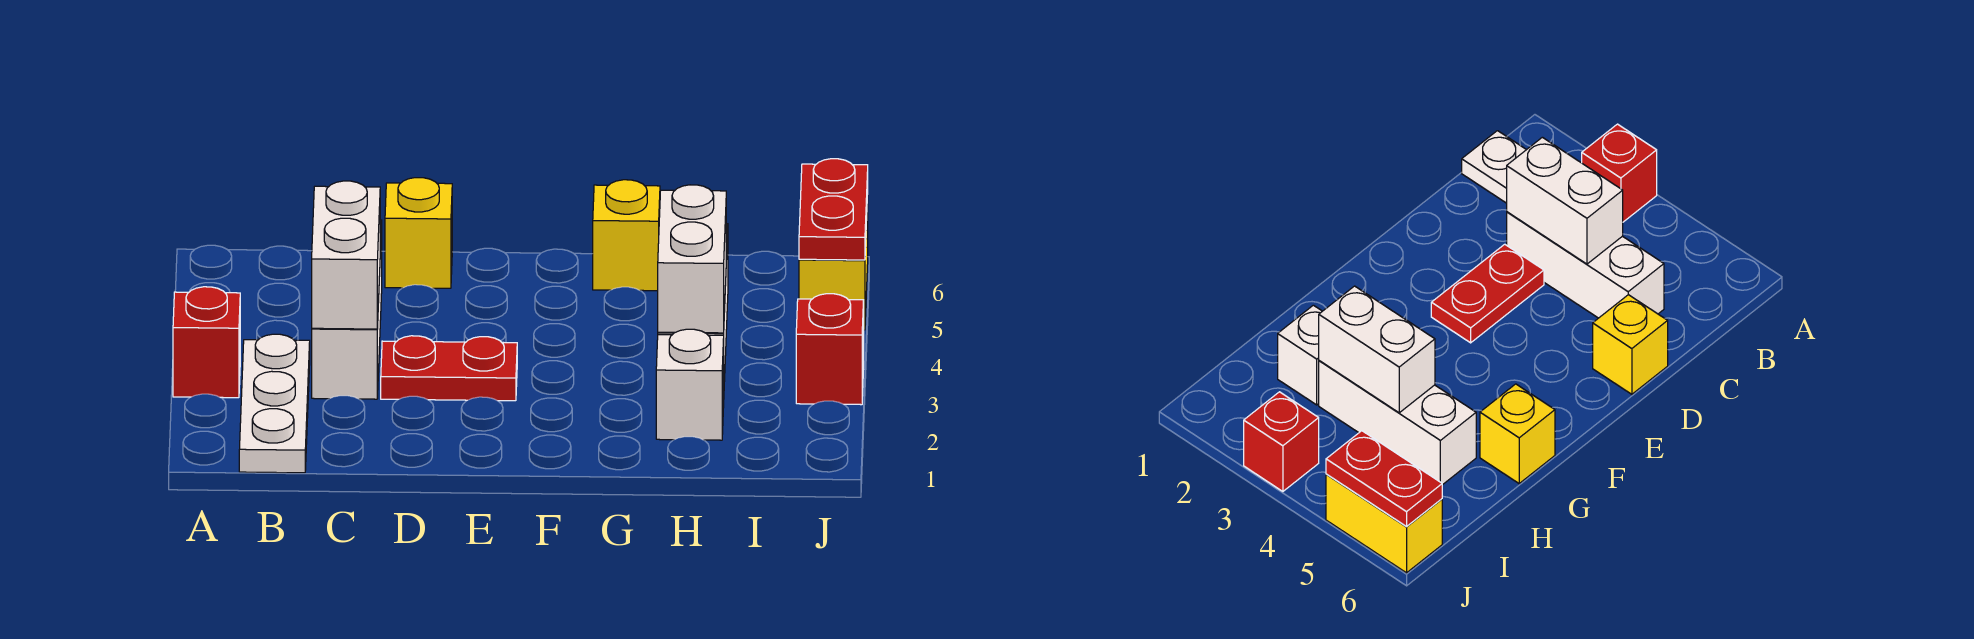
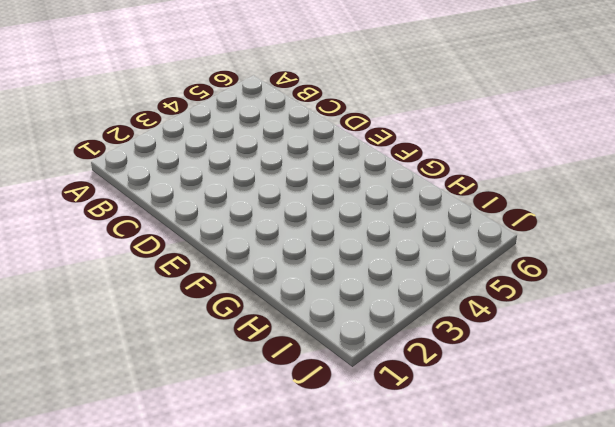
none -> red 1x1 brick [173,287,240,398]
none -> white 1x3 plate [239,334,310,473]
none -> white 1x3 brick [312,220,382,399]

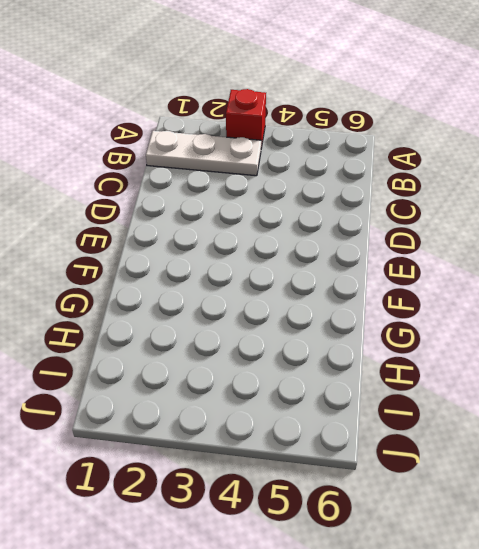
none -> white 1x3 brick [312,220,382,399]
none -> red 1x2 plate [381,336,517,401]
none -> yellow 1x1 brick [385,178,452,288]

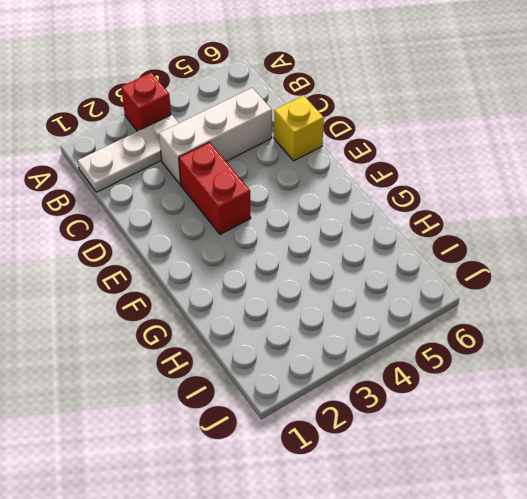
red 1x2 brick [179,142,251,234] -> red 1x2 plate [381,336,517,401]
none -> yellow 1x1 brick [593,180,660,291]
none -> white 1x1 brick [656,329,724,440]
none -> white 1x3 brick [1319,361,1476,485]

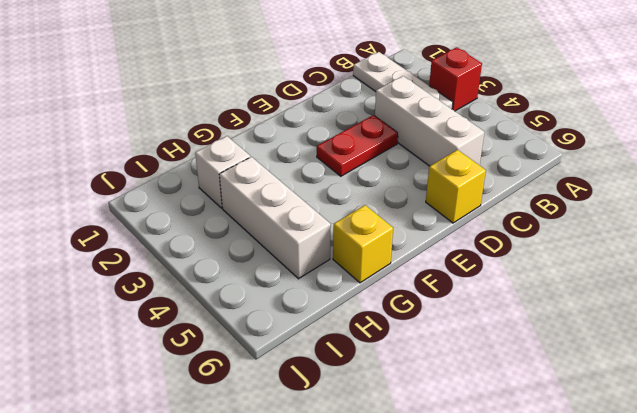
none -> red 1x1 brick [796,294,864,405]
none -> yellow 1x2 brick [799,196,868,330]
none -> white 1x2 brick [312,181,380,329]

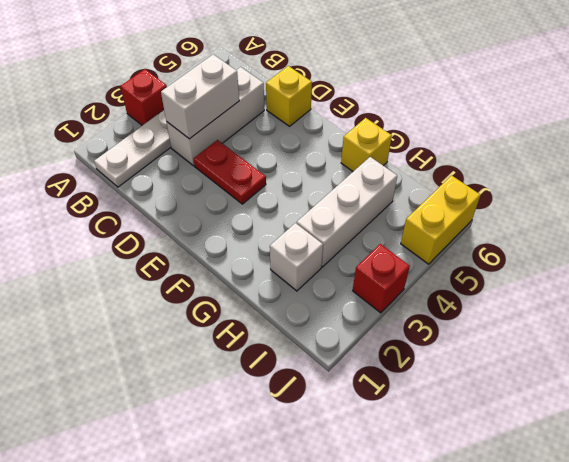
none -> white 1x2 brick [658,185,726,333]
none -> red 1x2 plate [799,159,868,260]

